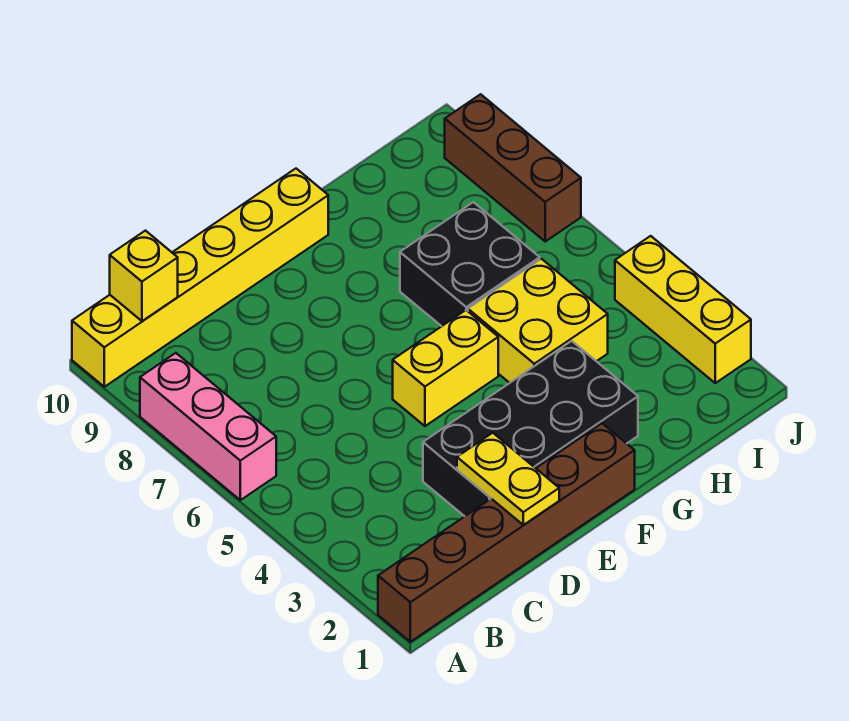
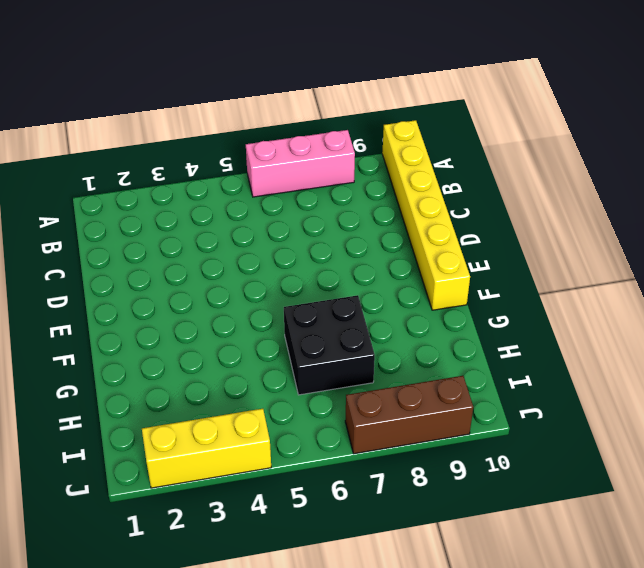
none -> brown 1x6 brick [378,423,635,642]
none -> black 2x4 brick [423,341,638,516]

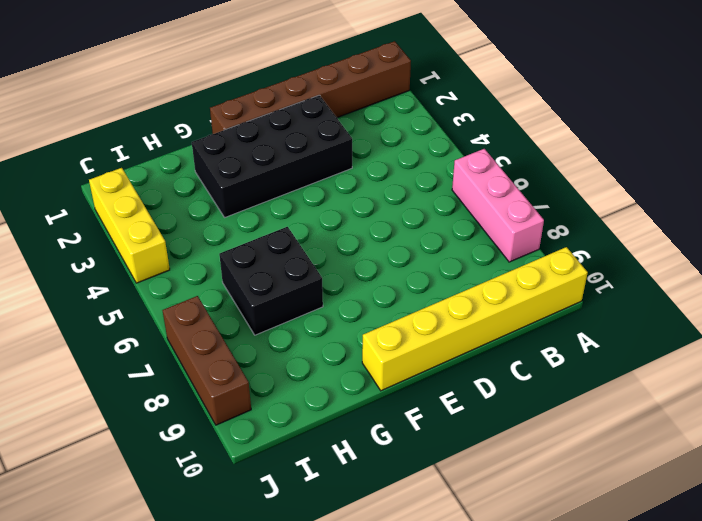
none -> yellow 1x2 brick [393,310,498,426]
none -> yellow 2x2 brick [468,259,608,383]

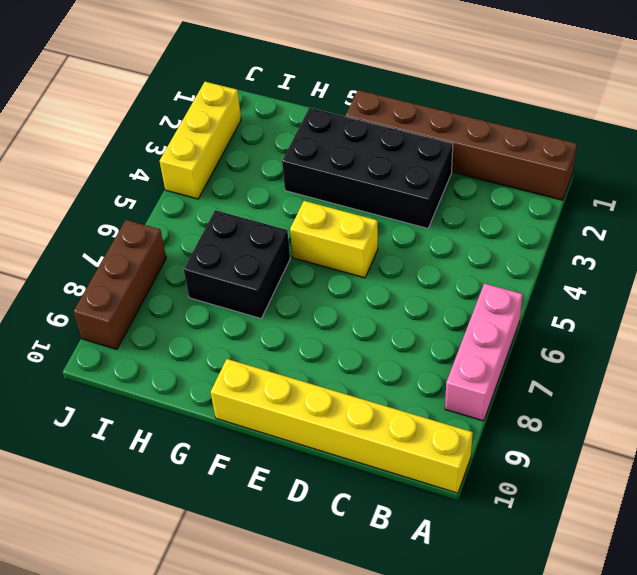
none -> yellow 2x2 brick [468,259,608,383]
none -> yellow 1x1 brick [110,231,178,321]

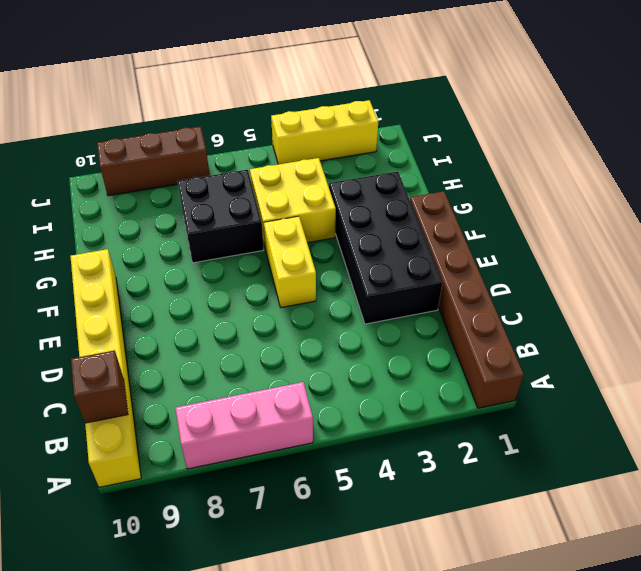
brown 1x1 brick [71,350,128,423] -> yellow 1x1 brick [110,231,178,321]
none -> yellow 1x2 plate [457,433,559,525]

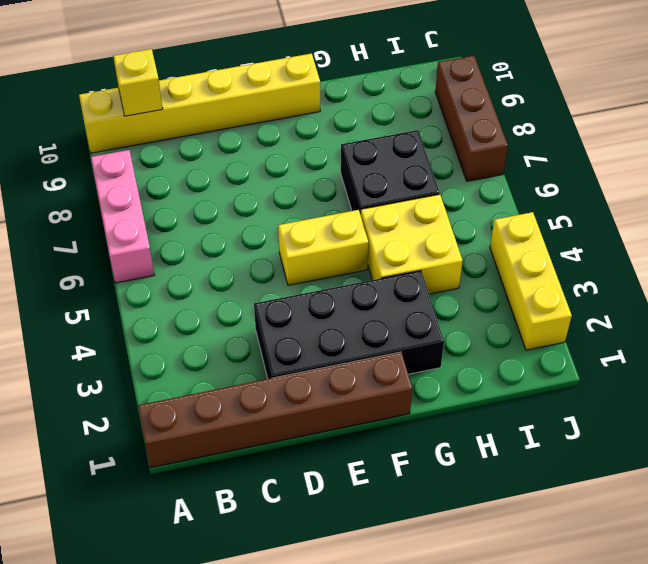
none -> yellow 1x2 plate [457,433,559,525]

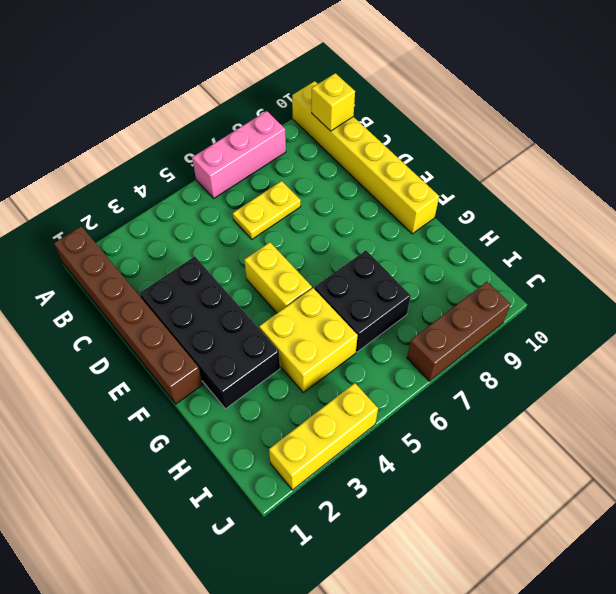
yellow 1x2 plate [233,181,301,239] -> yellow 1x2 plate moved to [457,433,559,525]

